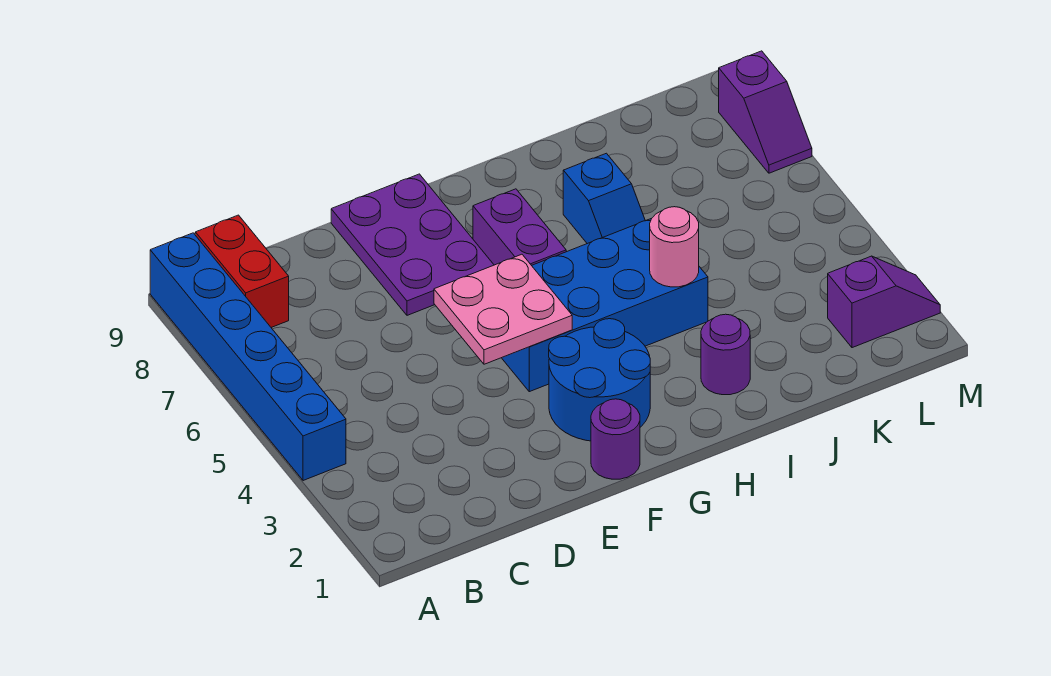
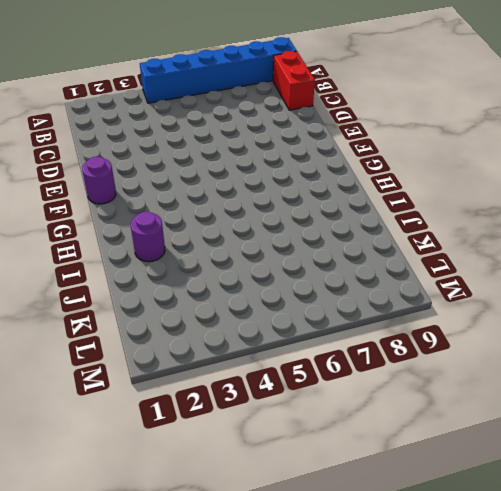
red 1x2 brick [273,51,315,110] -> red 1x2 brick turned to [195,215,289,327]
none -> purple 2x3 plate [331,174,494,315]
none -> blue 2x2 round brick [549,319,650,441]
none -> blue 2x4 brick [502,219,708,392]

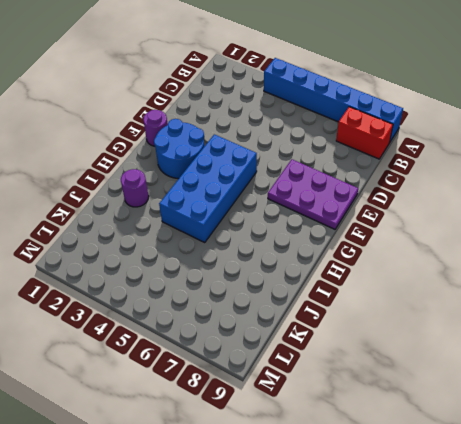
none -> purple 1x2 brick [473,189,566,265]
none -> blue 1x2 slope [563,153,645,244]
none -> purple 1x2 slope [828,256,940,348]

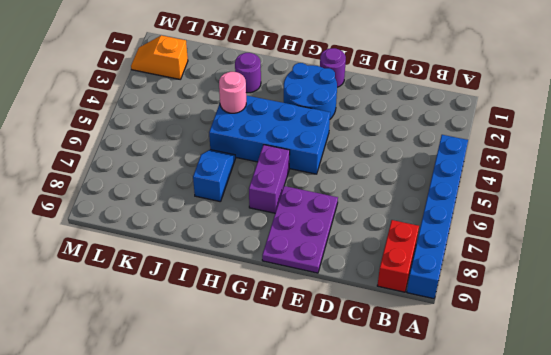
orange 1x2 slope [131,35,188,79] -> purple 1x2 slope [828,256,940,348]
none -> purple 1x2 slope [719,51,812,173]
none -> pink 2x2 plate [434,254,572,364]

